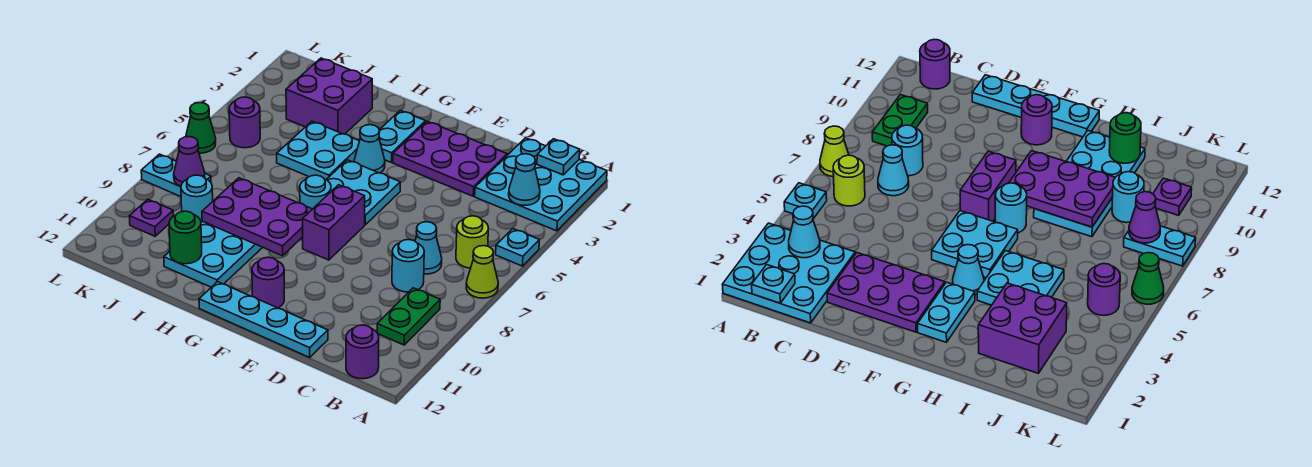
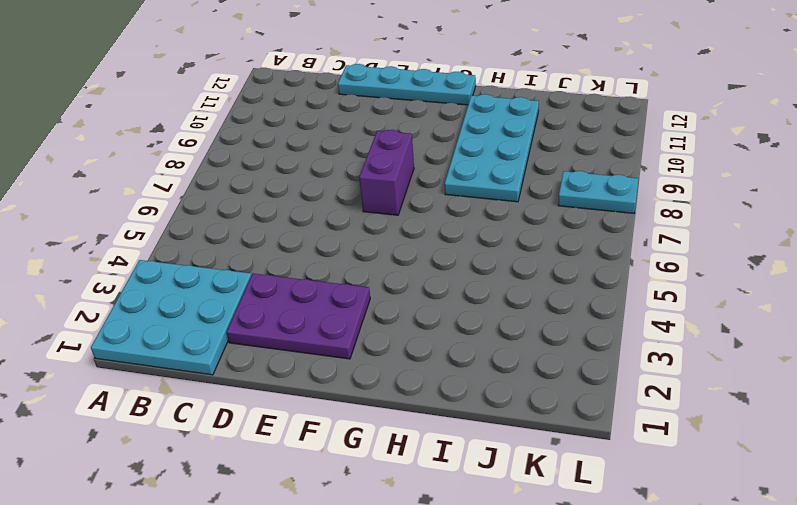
none -> cyan 1x1 plate [496,229,539,266]
none -> lime 1x1 cone [466,246,498,298]
none -> lime 1x1 round brick [456,216,488,268]

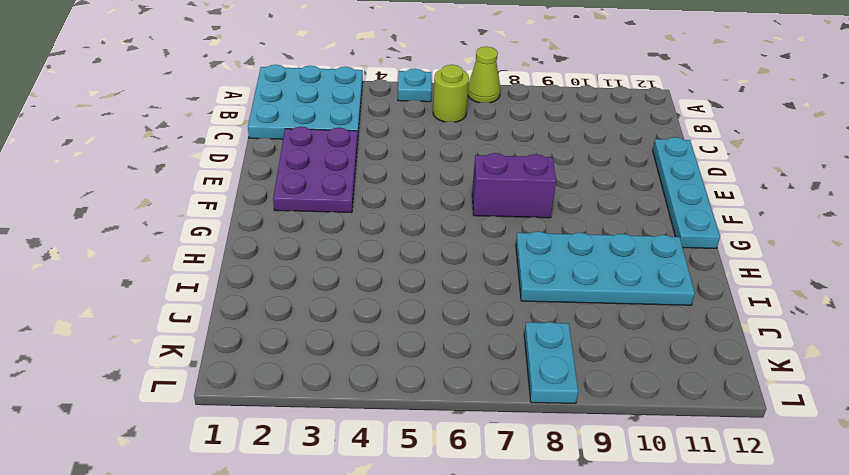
none -> green 1x2 plate [377,288,440,345]
none -> purple 1x1 round brick [346,325,379,379]
none -> cyan 1x1 cone [415,222,442,274]

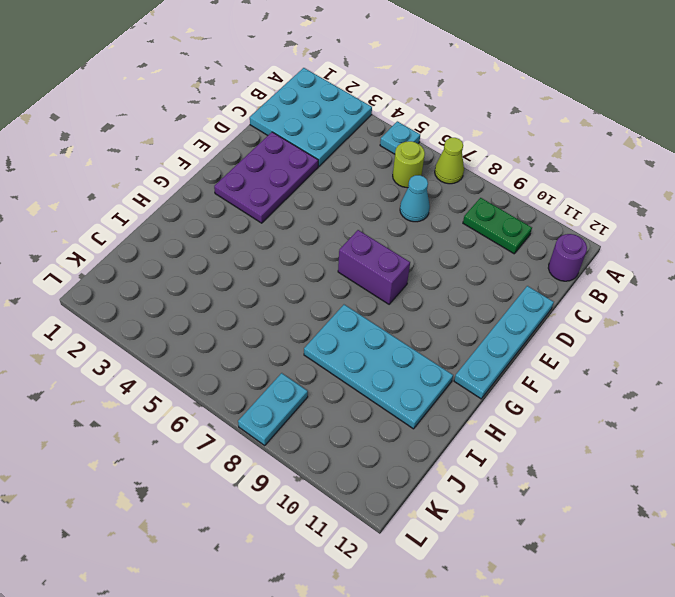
none -> cyan 1x1 round brick [392,240,424,292]
none -> cyan 2x2 plate [326,160,400,225]
none -> purple 1x1 round brick [252,257,284,308]

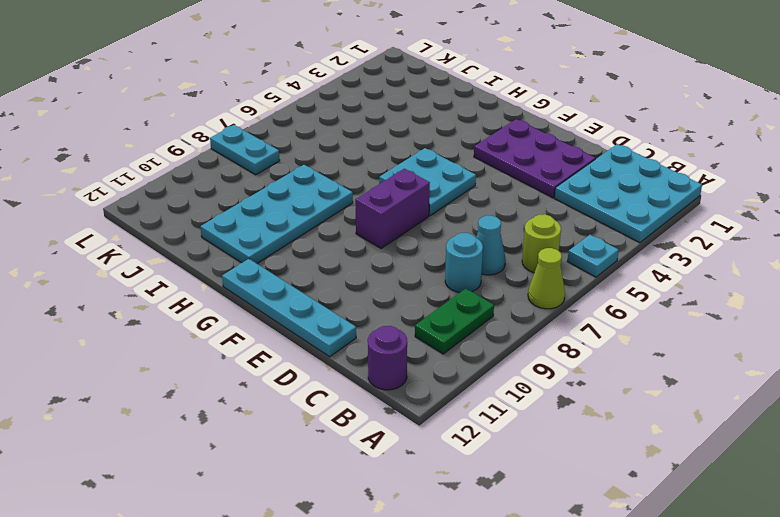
none -> purple 1x1 round brick [252,257,284,308]
none -> cyan 1x2 plate [379,110,426,163]
none -> cyan 1x1 cone [354,125,385,173]

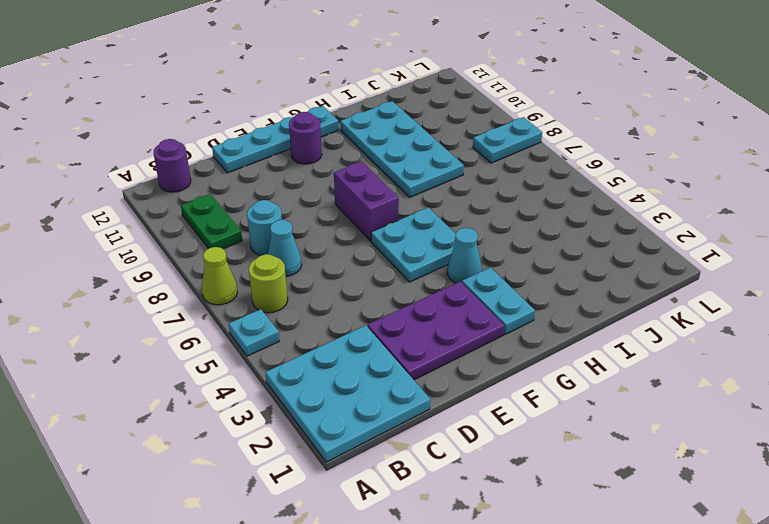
none -> cyan 1x1 round brick [300,175,331,209]
none -> cyan 2x2 plate [277,121,359,179]
none -> purple 2x2 brick [286,58,372,134]

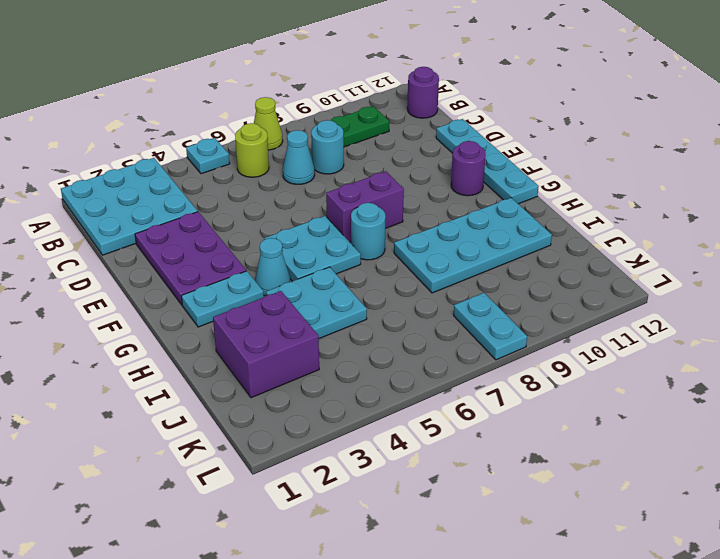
none -> cyan 1x1 round brick [181,175,213,222]
none -> purple 1x1 round brick [229,97,260,148]
none -> purple 1x1 plate [129,199,173,236]

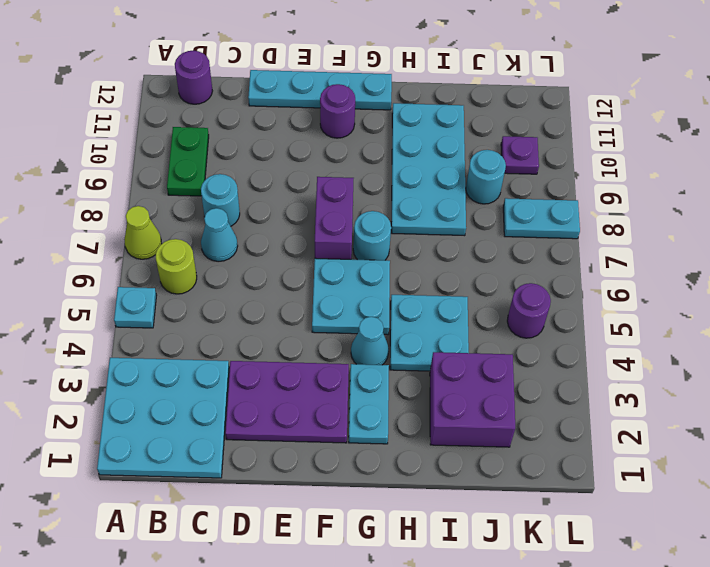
none -> green 1x1 cone [186,103,216,153]
none -> cyan 1x1 plate [537,139,580,175]
none -> cyan 1x1 cone [509,154,540,205]

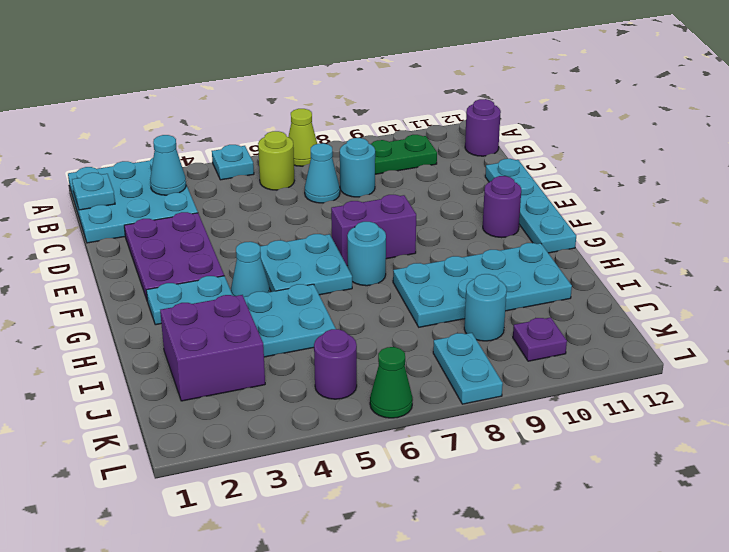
none -> purple 2x3 plate [202,178,312,256]
none -> green 1x1 round brick [169,211,202,264]
none -> purple 1x1 cone [174,137,205,187]

